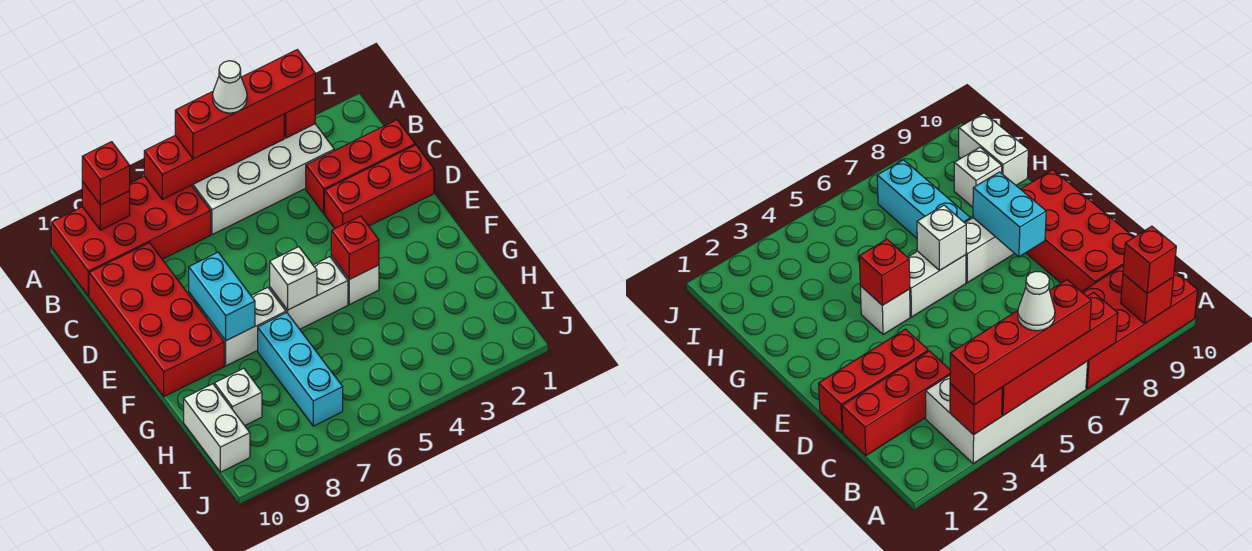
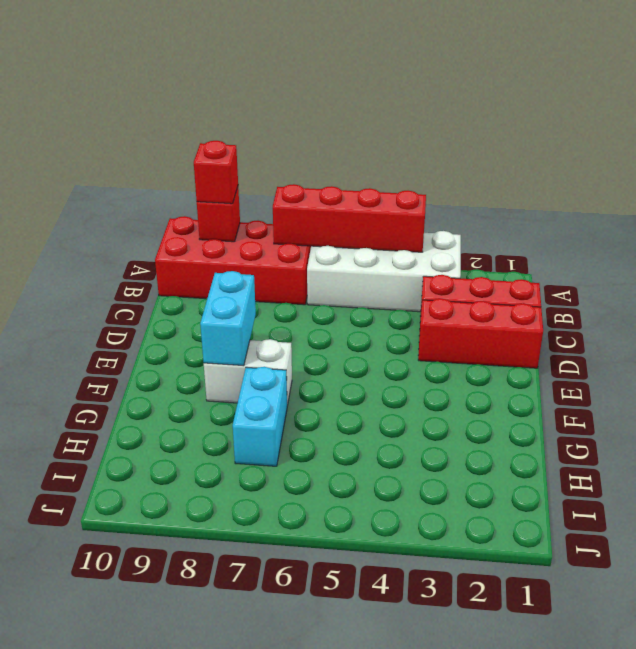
cyan 1x2 brick [233,367,287,466] -> cyan 1x3 brick [258,313,343,426]
none -> red 2x4 brick [89,243,224,397]
none -> white 1x1 brick [331,256,379,305]
none -> white 1x2 brick [270,257,348,329]

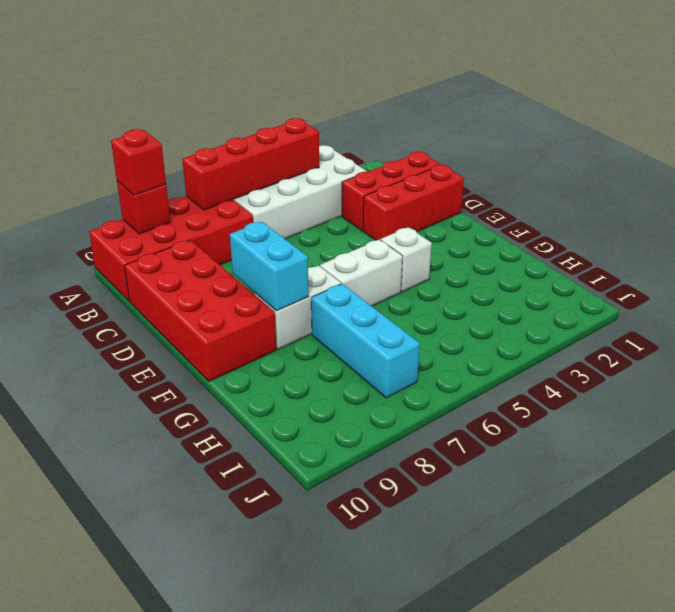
none -> white 1x1 brick [215,368,262,426]
none -> white 1x2 brick [184,384,250,472]
none -> red 1x1 brick [284,99,315,138]

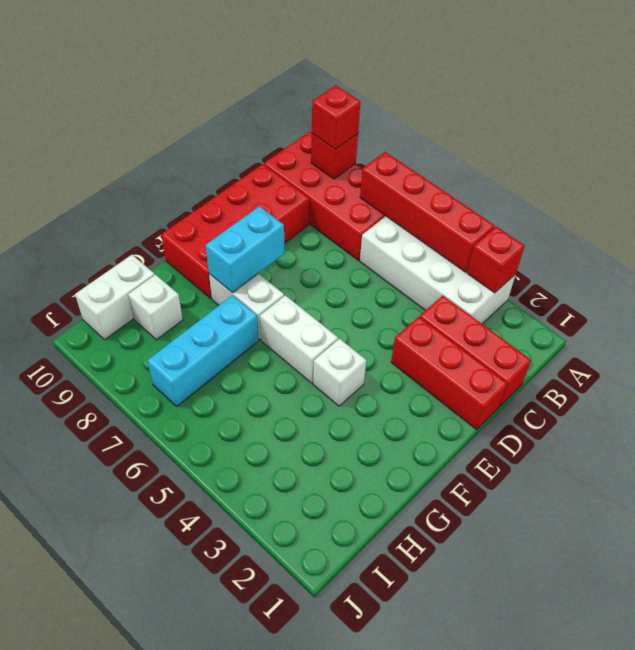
none -> red 1x1 brick [331,216,379,279]
none -> white 1x1 brick [270,247,317,310]
none -> red 1x4 brick [175,50,315,159]

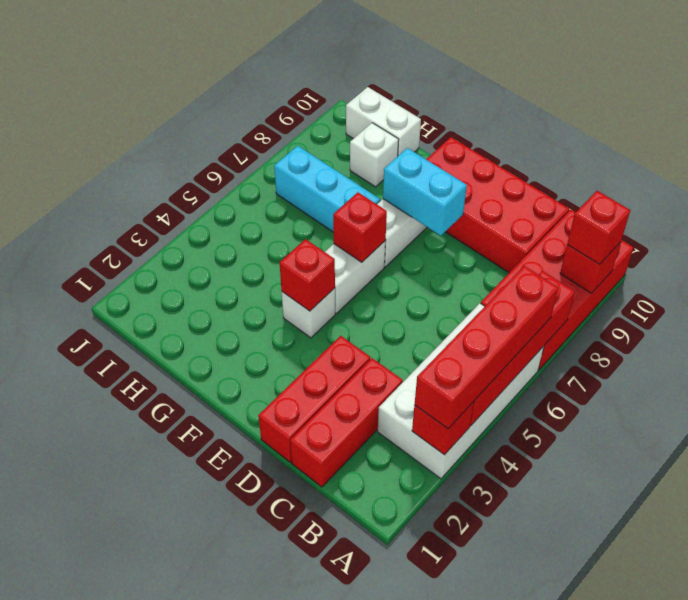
red 1x1 brick [333,192,387,262] -> white 1x1 brick [270,247,317,310]
none -> white 1x1 cone [213,61,247,113]

